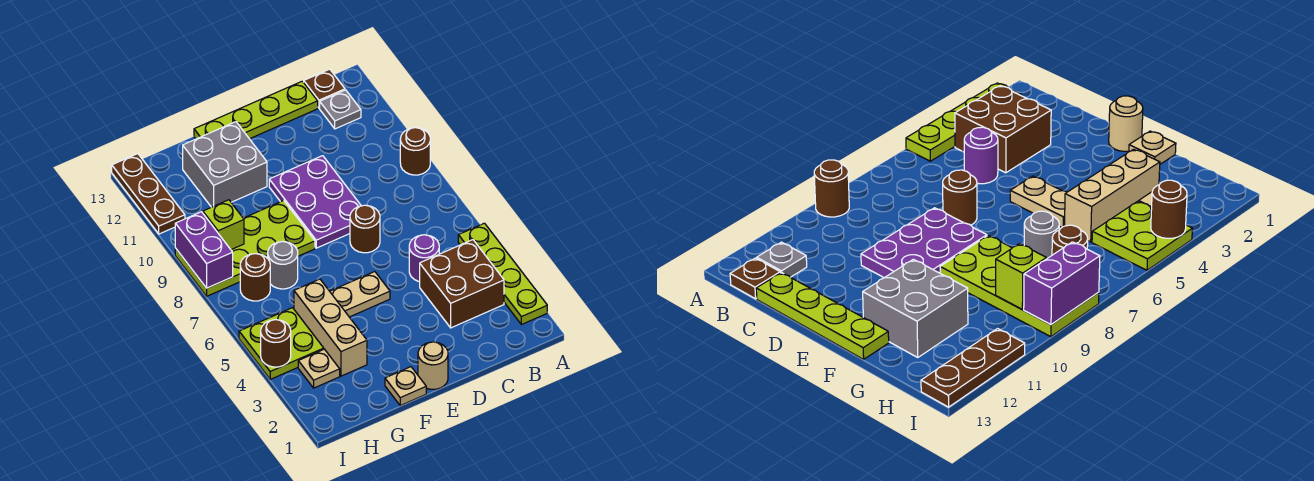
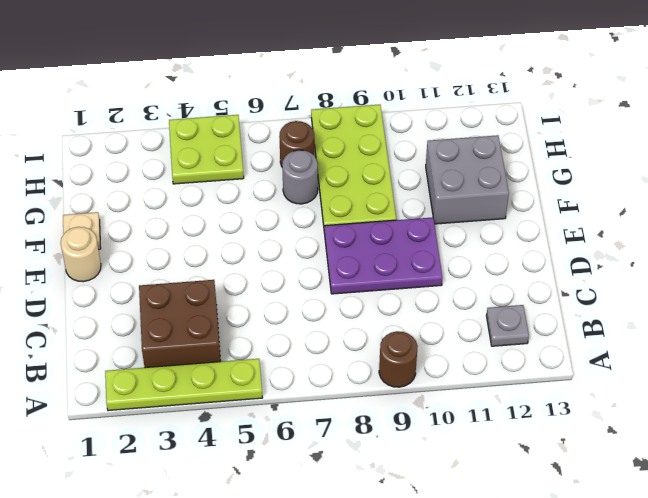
none -> brown 1x1 plate [304,69,345,108]
none -> purple 1x1 round brick [409,235,439,282]
none -> lime 1x4 plate [194,81,318,139]

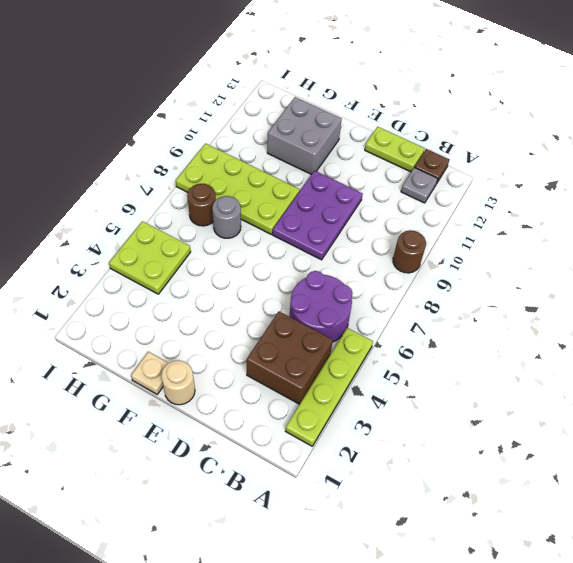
purple 2x2 round brick [290,271,352,342] -> purple 1x1 round brick [409,235,439,282]
lime 1x2 plate [365,127,425,172] -> lime 1x4 plate [194,81,318,139]
none -> brown 1x1 round brick [350,205,380,253]
none -> tan 1x2 plate [330,272,390,317]
none -> tan 1x3 brick [294,279,367,376]

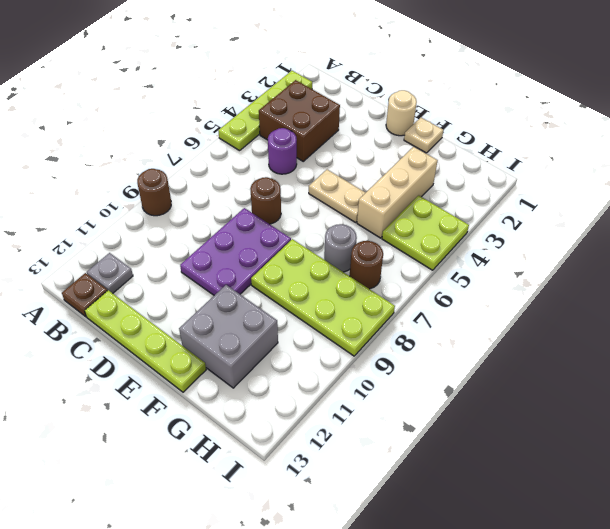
none -> tan 1x1 plate [298,349,340,388]
none -> brown 1x3 plate [112,154,185,234]
none -> lime 1x1 brick [203,200,244,250]

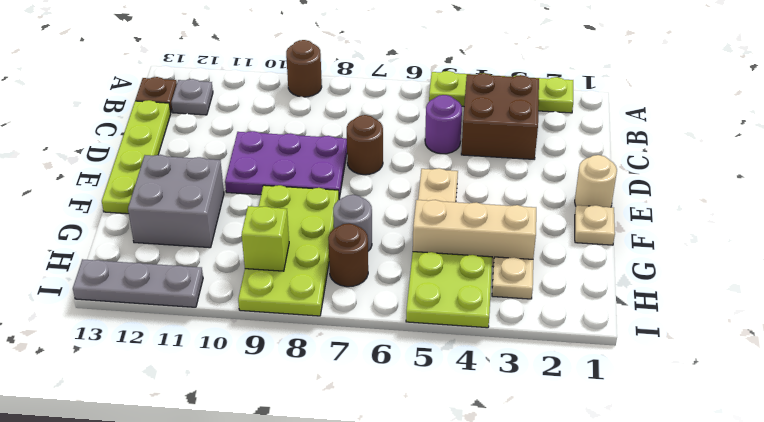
grey 1x3 plate [73,259,203,307] -> brown 1x3 plate [112,154,185,234]
none -> brown 1x1 round brick [261,320,291,367]
none -> purple 1x2 brick [175,212,233,288]

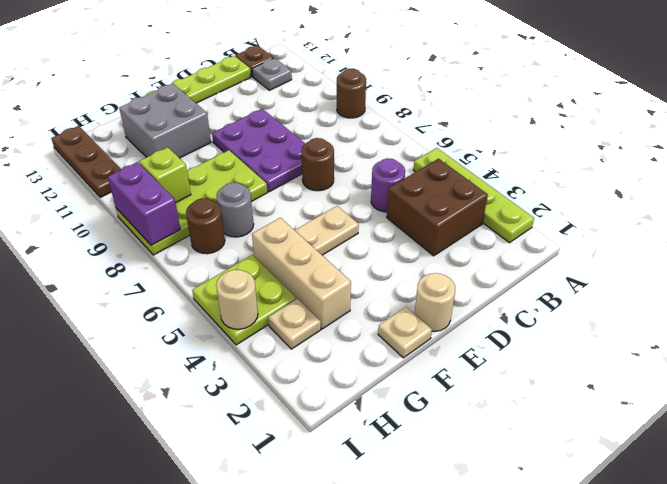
tan 1x1 round brick [216,270,258,329] -> brown 1x1 round brick [261,320,291,367]

